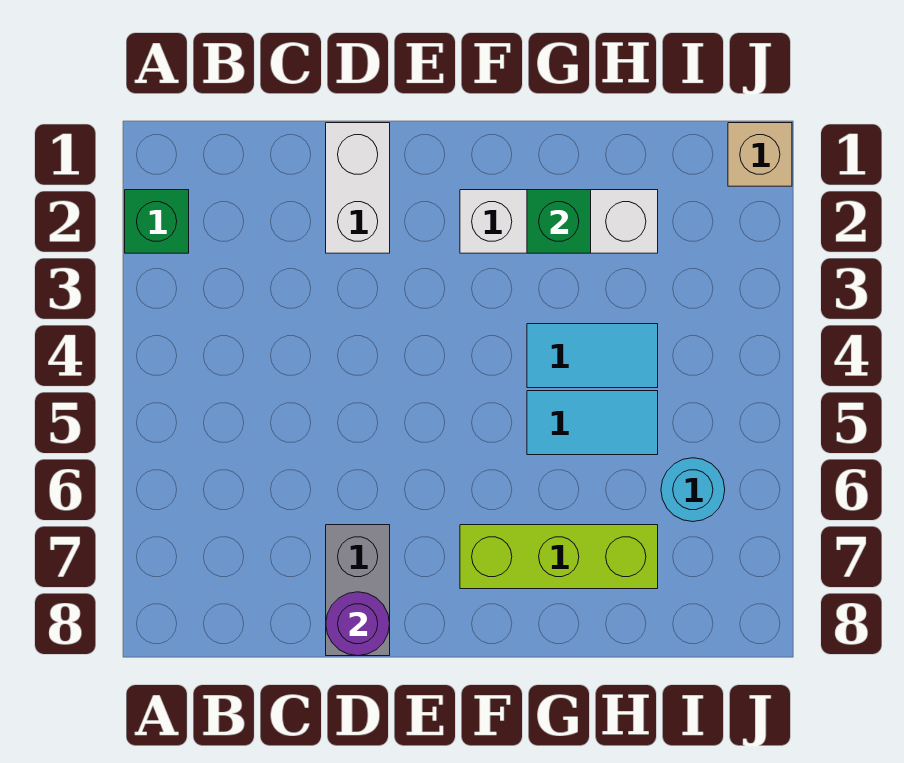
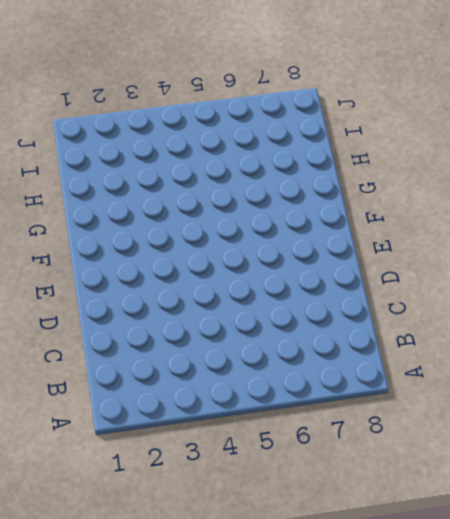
none -> green 1x1 brick [125,190,189,253]
none -> white 1x2 brick [326,123,390,253]

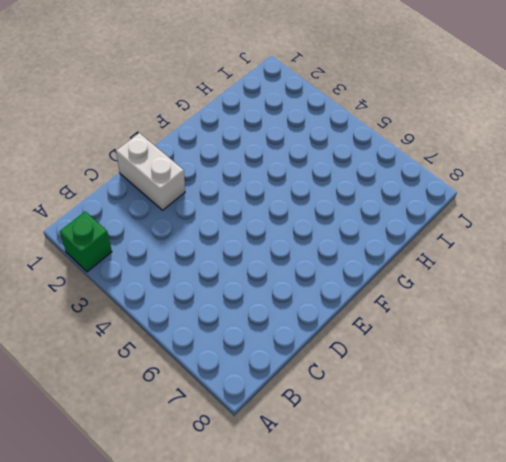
none -> grey 1x2 brick [326,525,390,656]
none -> white 1x3 brick [460,190,658,253]

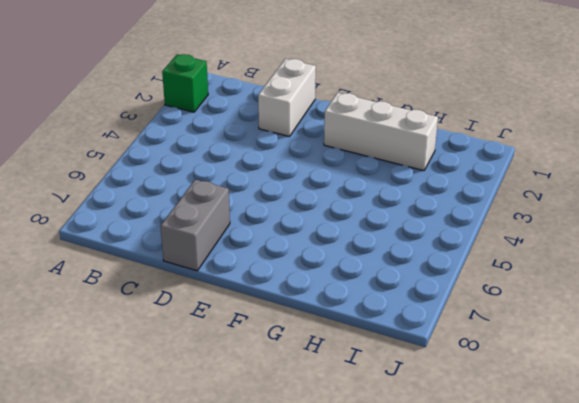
none -> lime 1x3 brick [460,525,658,589]
none -> cyan 1x2 tile [527,324,658,388]

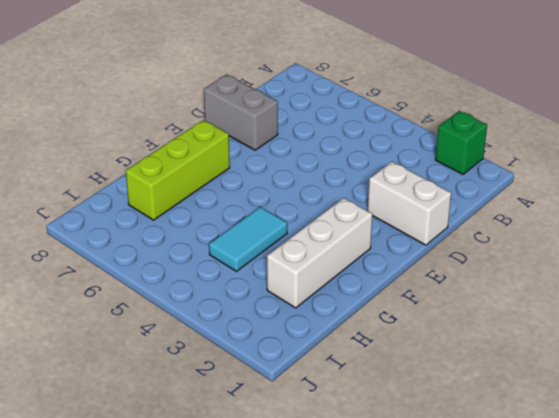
none -> cyan 1x2 tile [527,391,658,455]
none -> cyan 1x1 round brick [661,458,725,522]

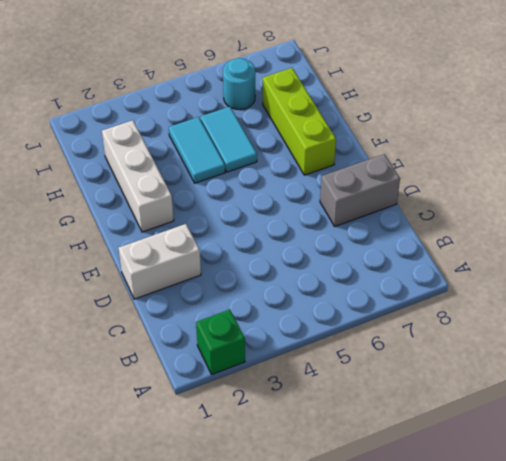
none -> tan 1x1 brick [728,123,792,186]
none -> purple 1x1 round brick [326,592,390,656]

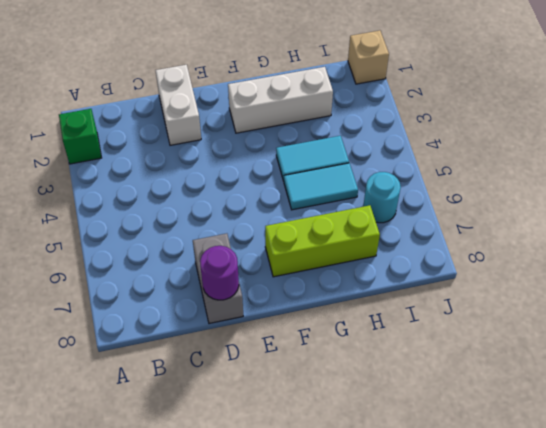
none -> green 1x1 brick [527,190,591,253]

